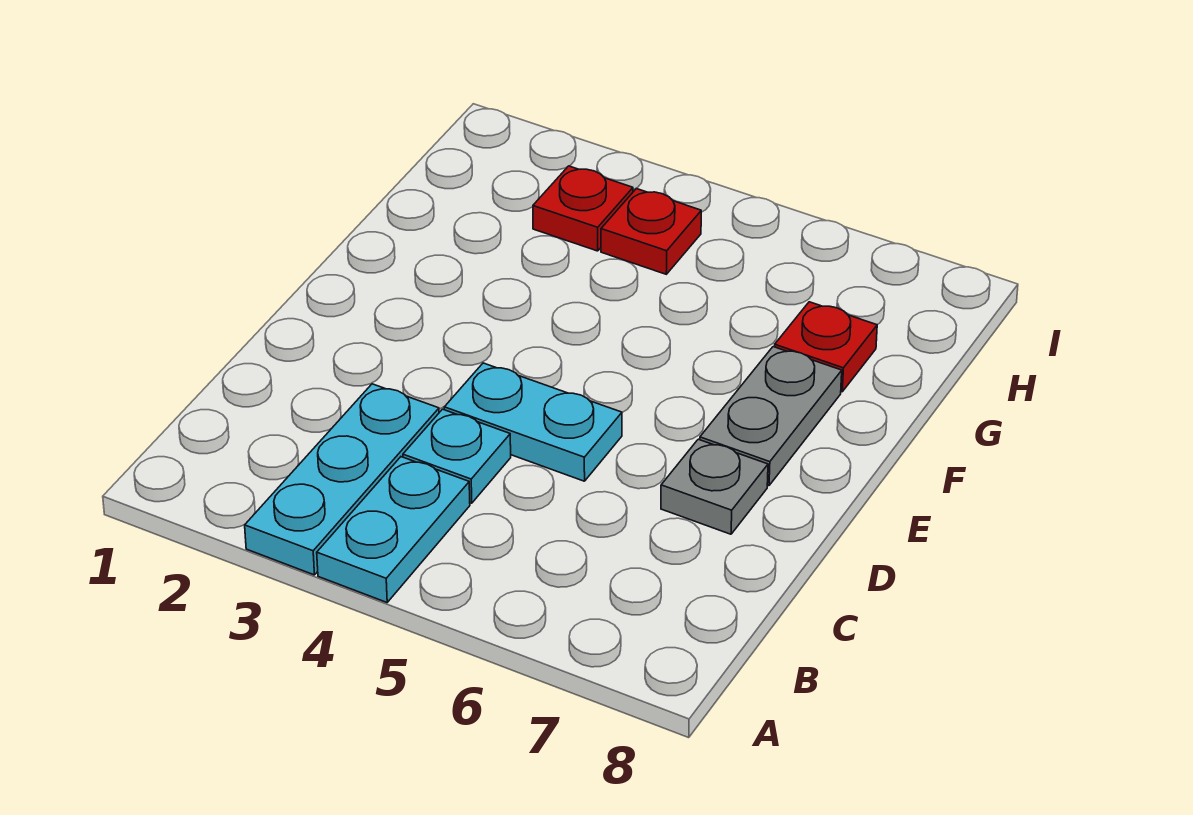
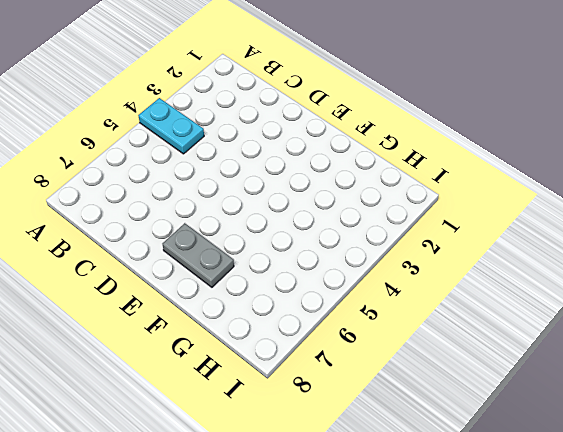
none -> cyan 1x3 plate [245,384,439,575]
none -> cyan 1x1 plate [403,409,511,503]

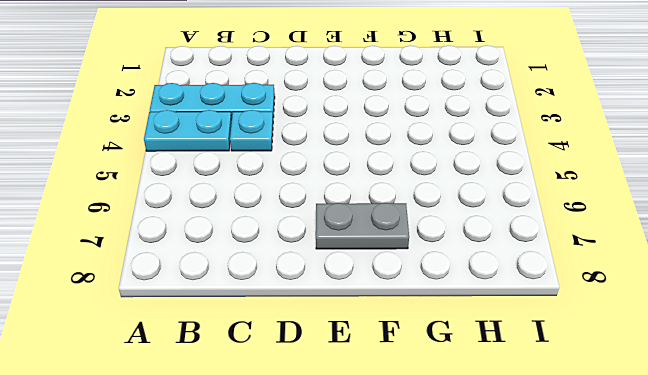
none -> cyan 1x2 plate [444,363,622,481]
none -> grey 1x1 plate [661,439,768,534]

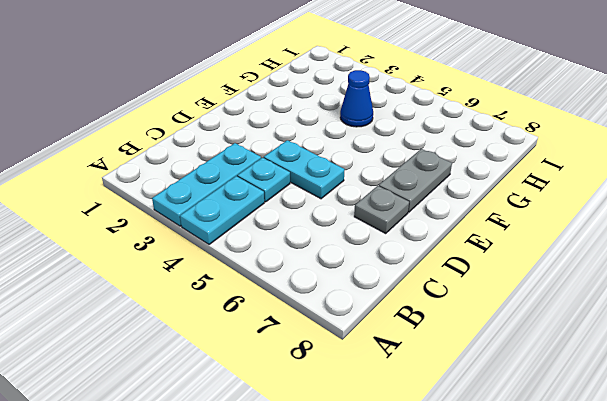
blue 1x1 cone [340,70,373,127] -> none
none -> red 1x1 plate [775,302,877,392]
none -> red 1x1 plate [533,166,633,251]

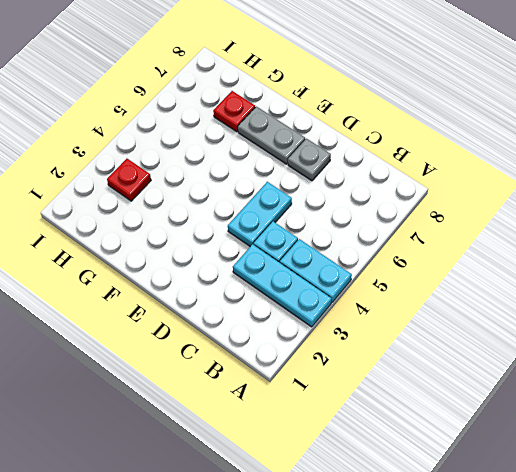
none -> red 1x1 plate [601,189,701,274]

